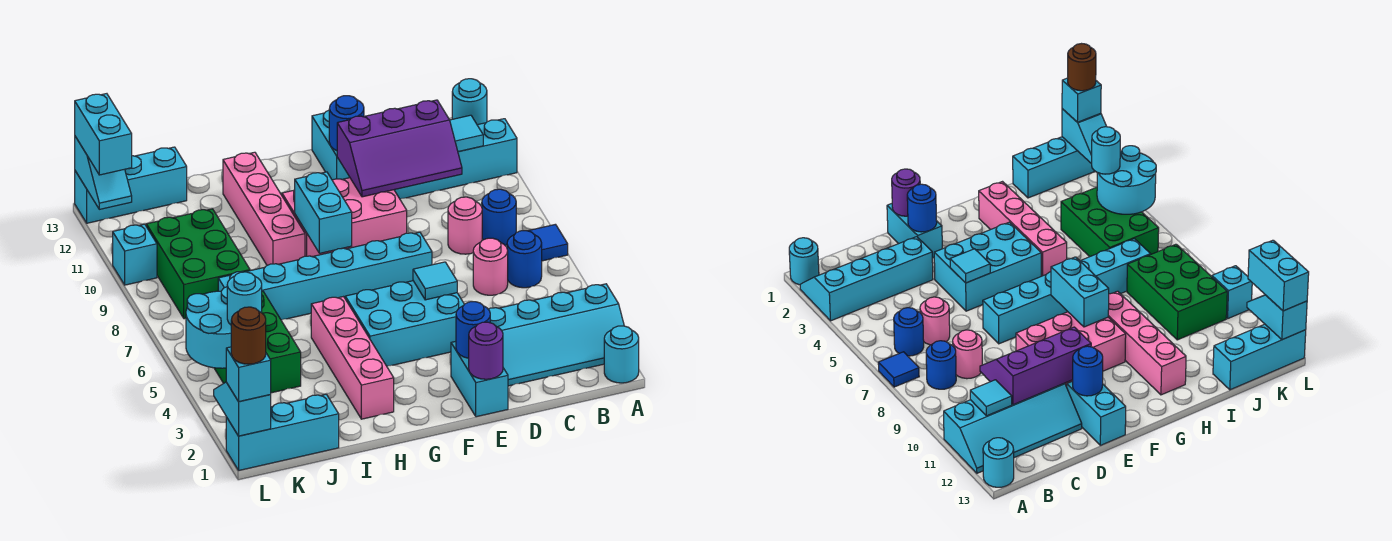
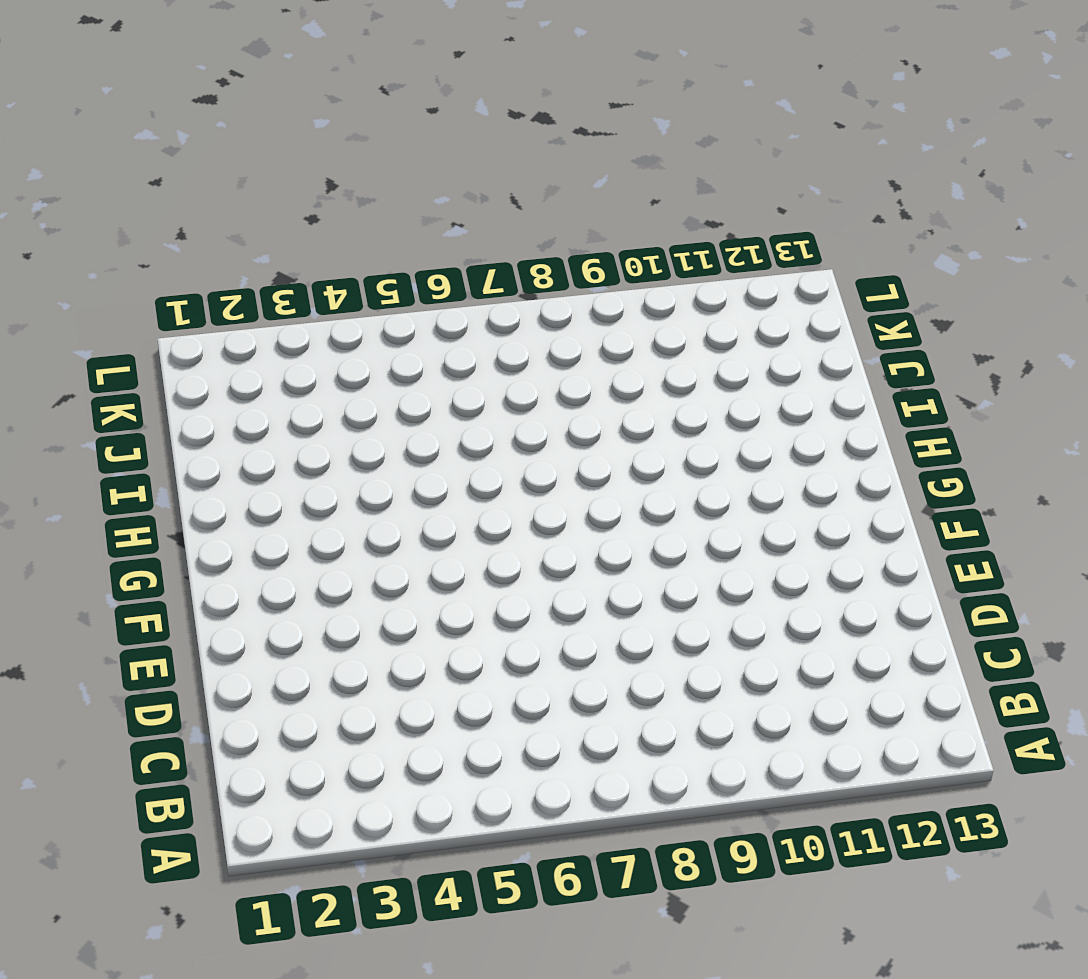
none -> cyan 1x1 round brick [604,326,639,383]
none -> cyan 2x4 slope [488,284,624,386]
none -> blue 1x1 tile [529,224,568,261]
none -> cyan 2x4 slope [395,119,517,199]

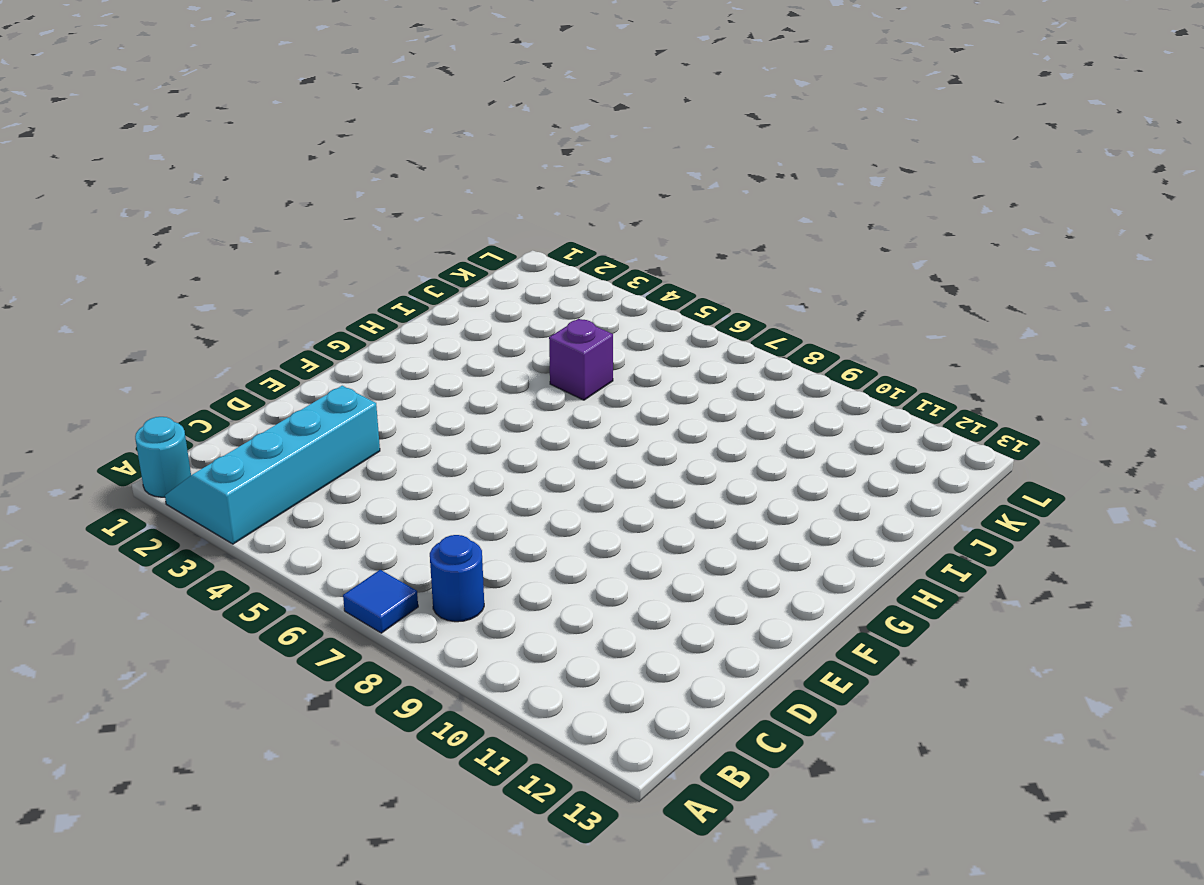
purple 1x1 brick [549,319,613,400] -> none
none -> cyan 2x4 slope [395,119,517,199]
none -> cyan 1x1 round brick [452,79,487,125]
none -> blue 1x1 round brick [507,231,542,288]
none -> pink 1x1 round brick [473,238,508,295]

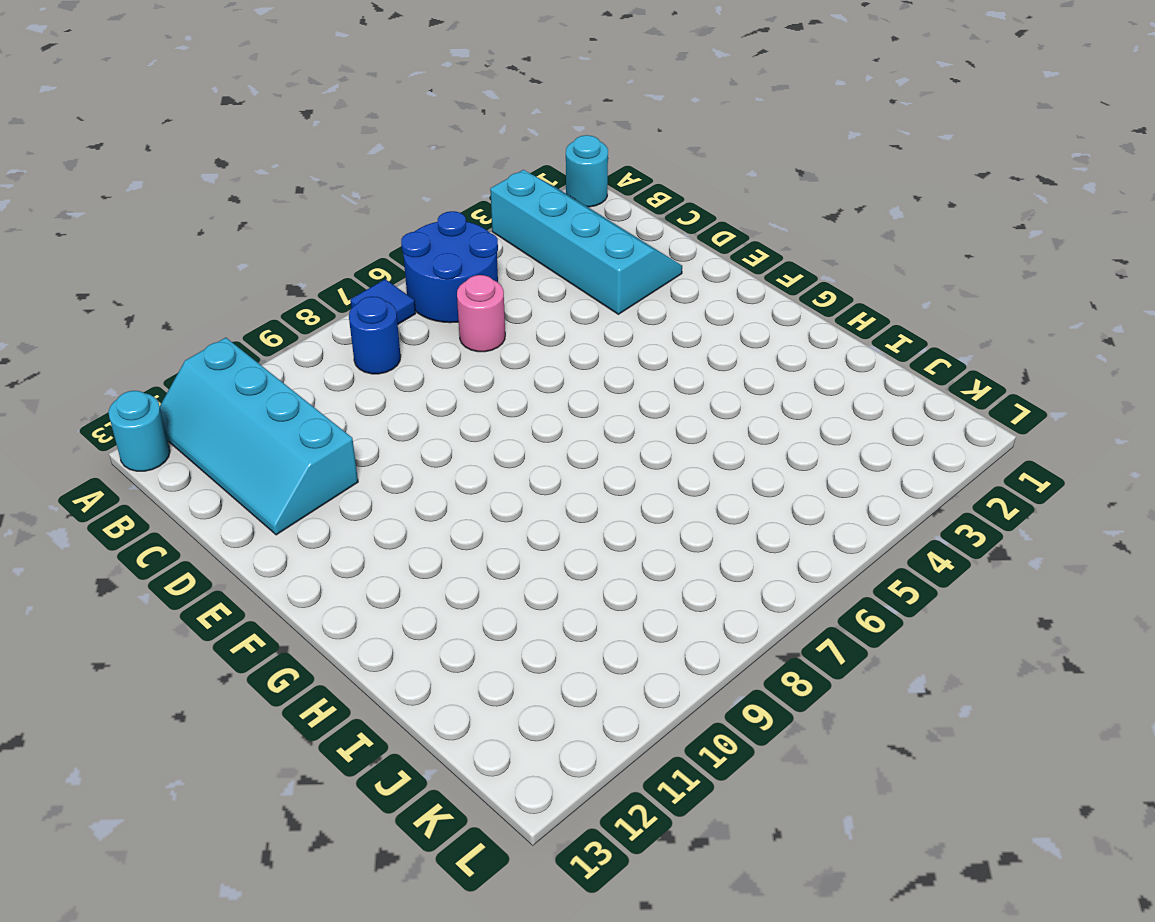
blue 2x2 round brick [401,211,498,323] -> blue 1x1 round brick [507,231,542,288]
none -> pink 1x1 round brick [448,197,482,254]
none -> cyan 1x2 brick [451,341,508,417]
none -> cyan 2x3 brick [345,281,464,366]
none -> cyan 1x6 brick [218,232,432,320]

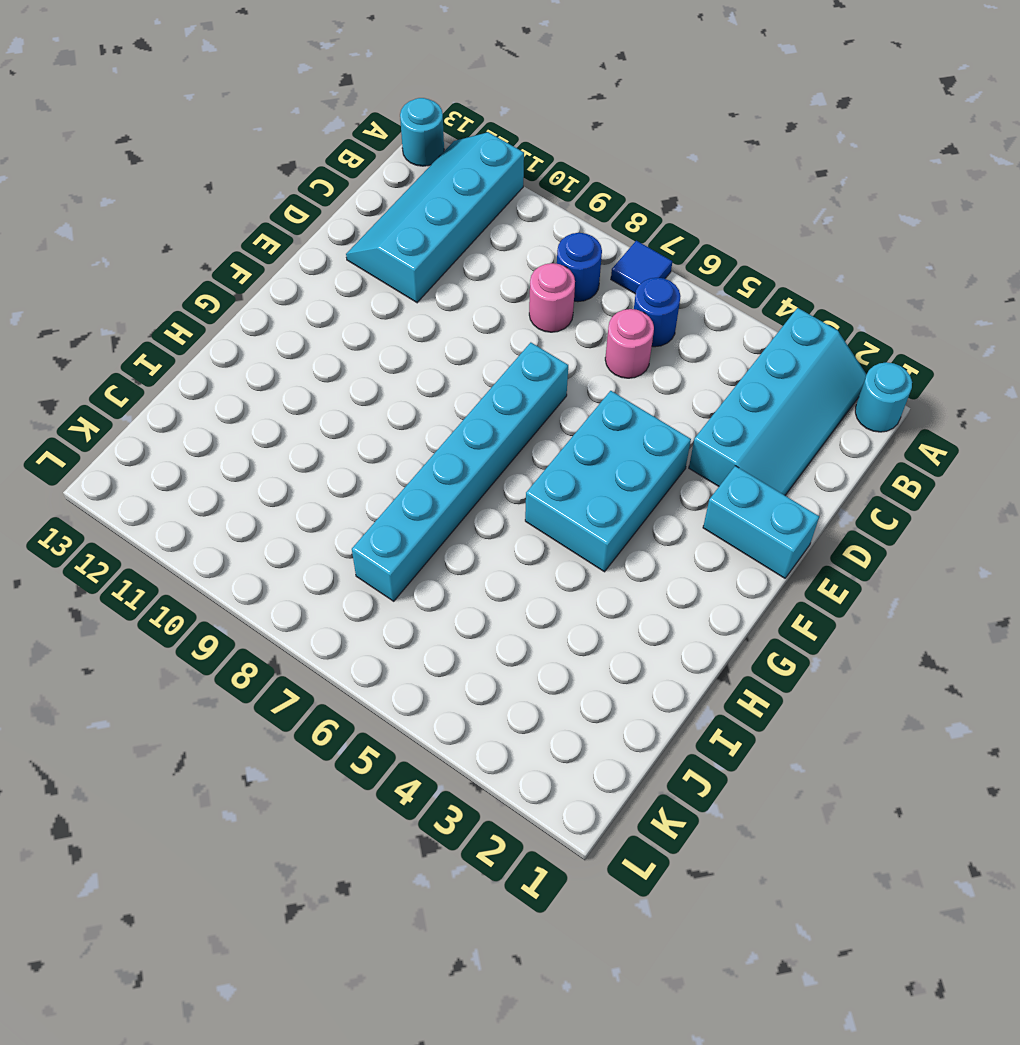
none -> pink 2x3 brick [282,178,407,257]
none -> cyan 1x2 brick [312,110,350,180]
none -> pink 1x4 brick [311,297,394,419]
none -> pink 1x4 brick [223,152,305,265]

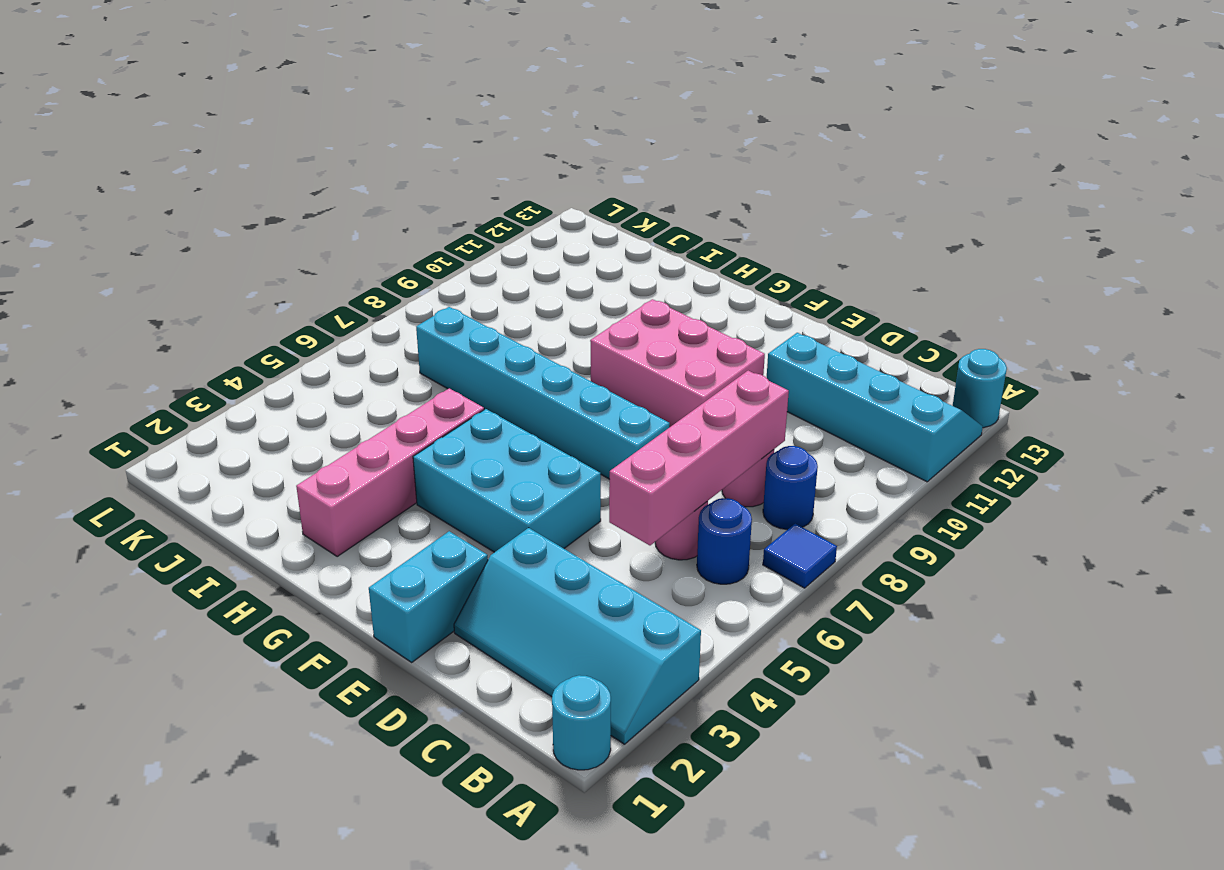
pink 1x4 brick [609,371,789,545] -> pink 1x4 brick moved to [223,152,305,265]
none -> cyan 1x2 brick [312,110,350,180]
none -> cyan 1x3 brick [226,394,339,470]
none -> green 2x3 brick [214,291,301,393]
none -> green 2x3 brick [146,209,250,319]

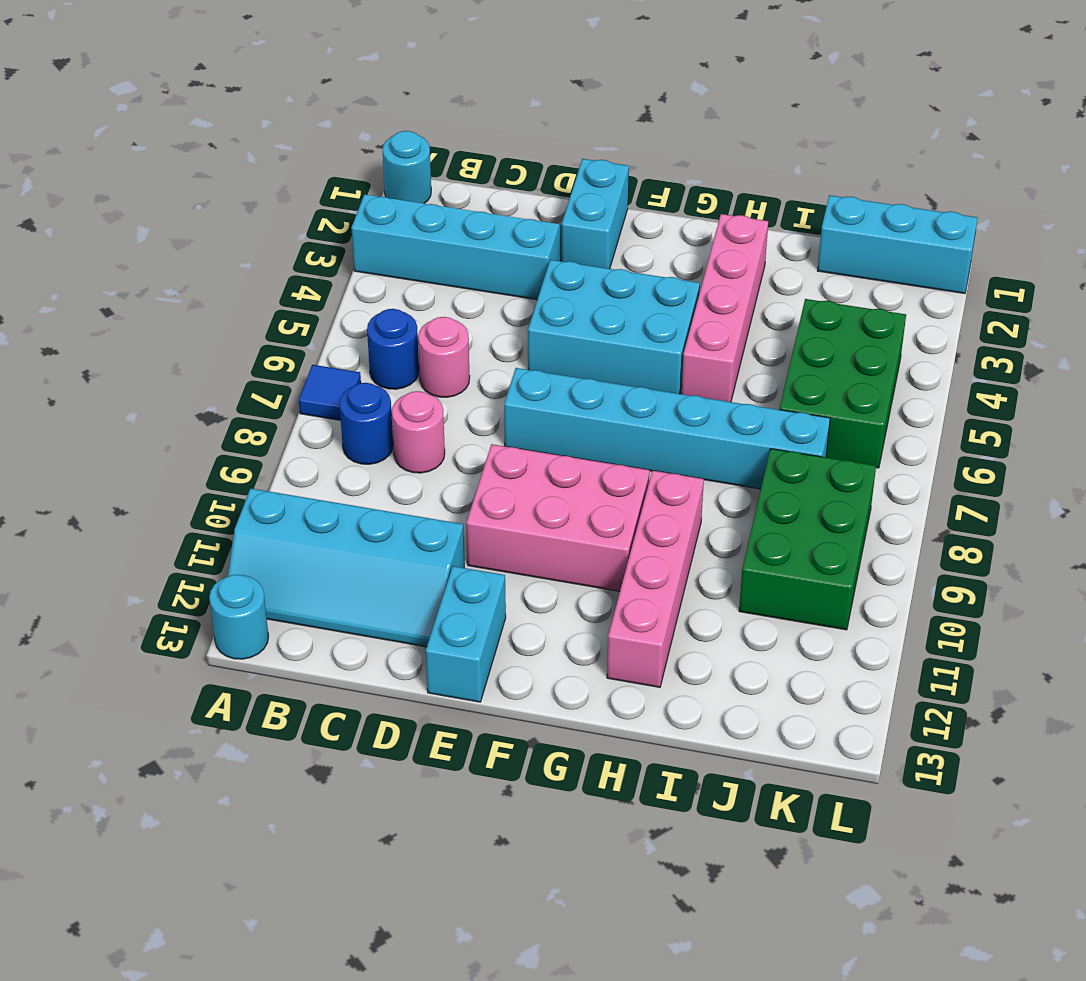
none -> cyan 1x3 brick [75,147,187,223]
none -> cyan 1x1 brick [113,224,157,285]
none -> cyan 1x1 tile [450,115,483,152]
none -> purple 2x3 slope [337,100,462,197]

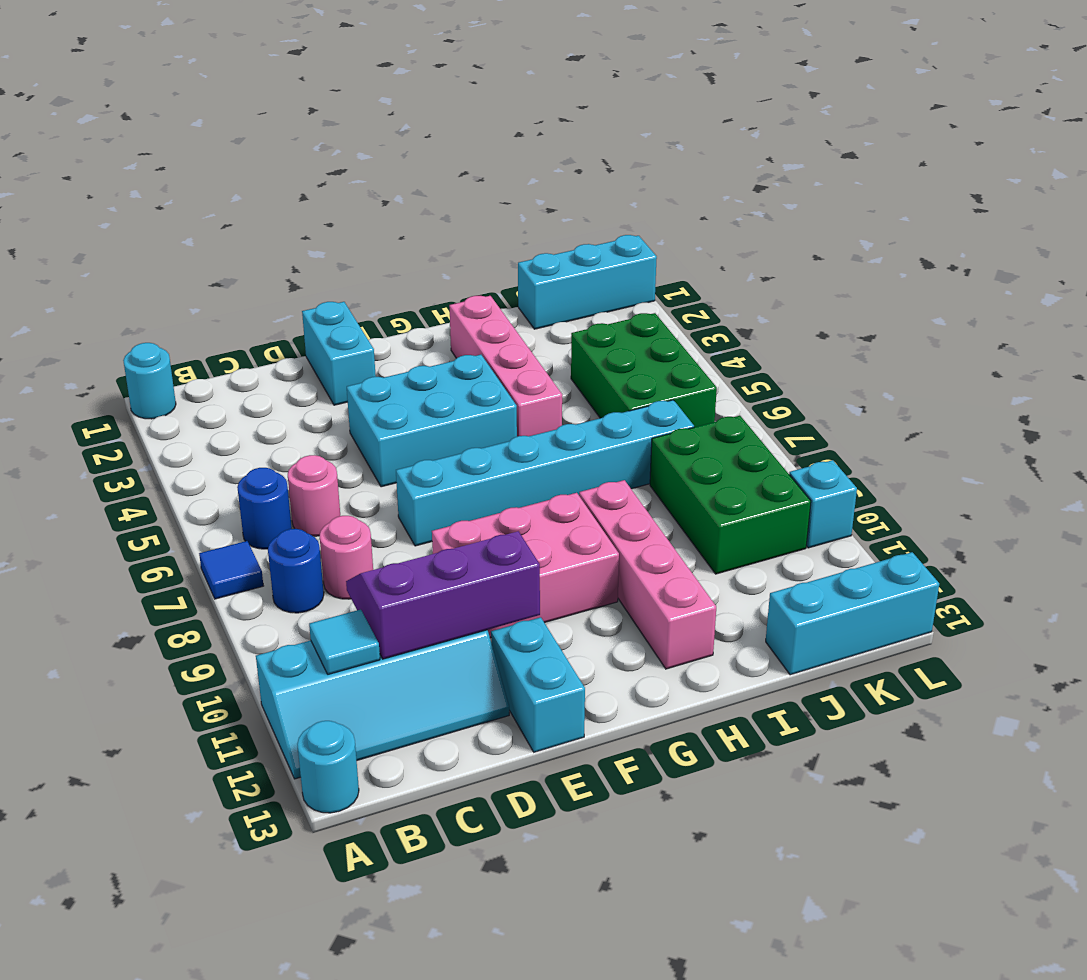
none -> cyan 2x4 slope [488,284,624,386]
none -> purple 1x1 round brick [469,322,503,379]
none -> blue 1x1 round brick [456,302,490,358]
none -> cyan 1x1 tile [413,262,457,300]

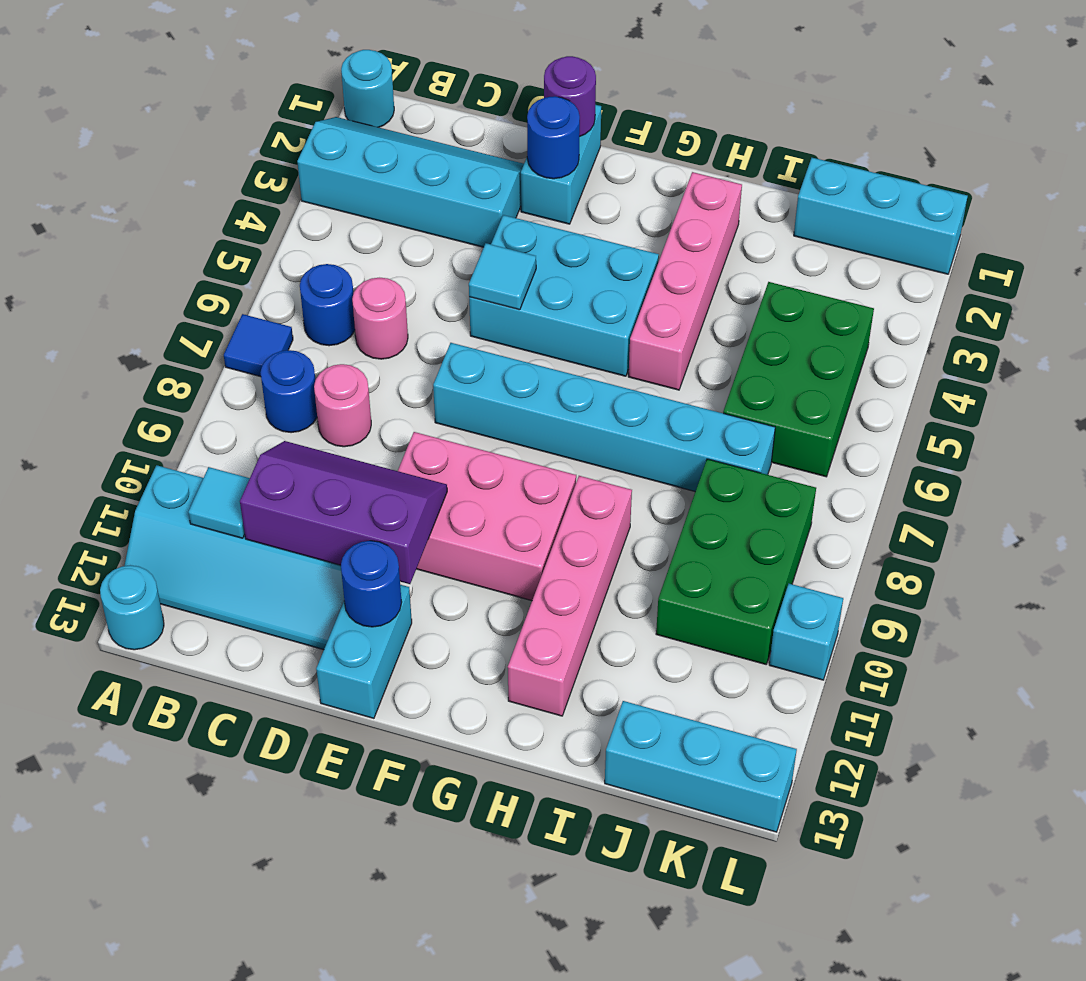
none -> cyan 1x2 brick [295,172,352,253]
none -> cyan 2x2 round brick [186,287,231,368]
none -> cyan 1x2 slope [214,382,271,436]
none -> cyan 1x2 slope [75,137,132,209]

